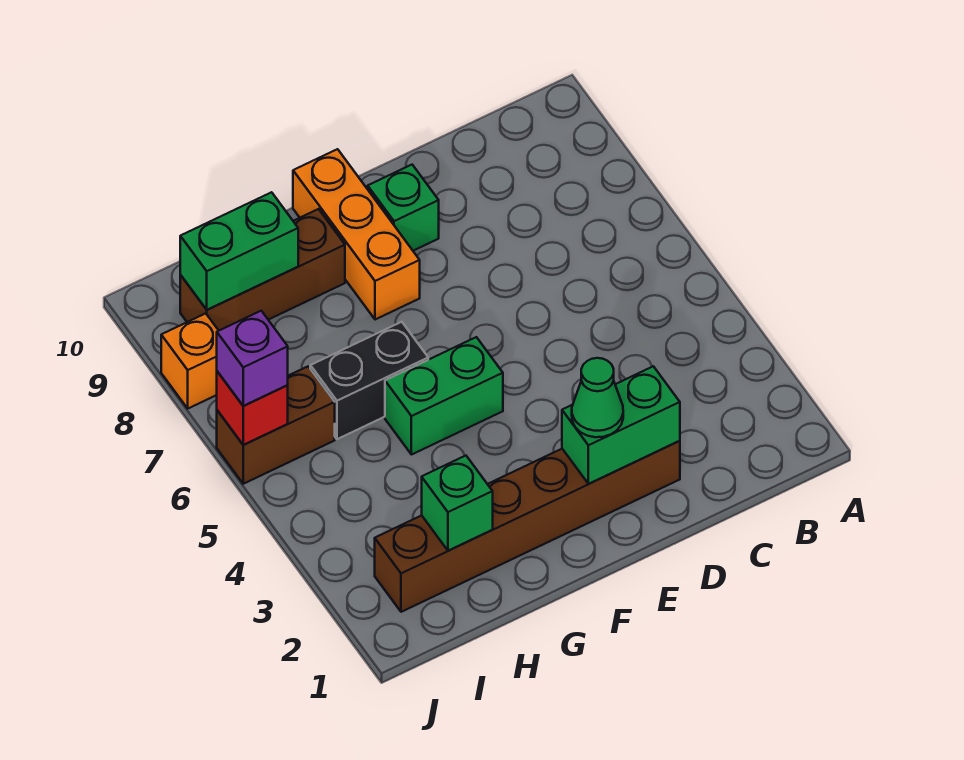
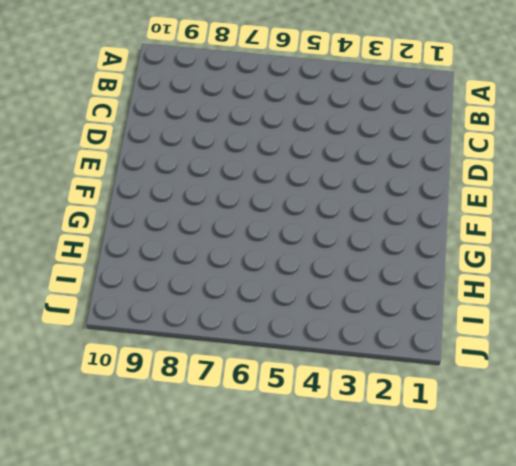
none -> brown 1x6 brick [375,441,680,612]
none -> green 1x1 brick [368,165,439,251]
none -> green 1x2 brick [385,337,503,455]

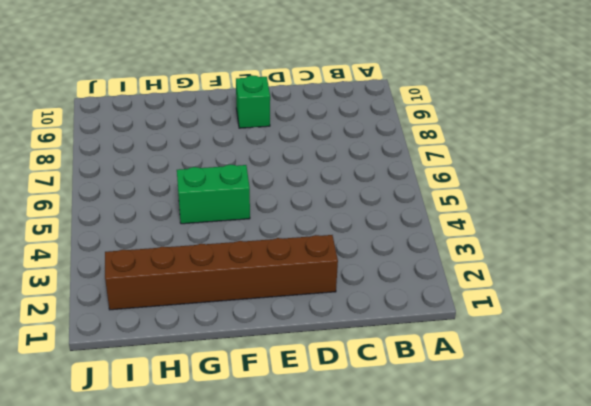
none -> orange 1x3 brick [293,149,420,320]
none -> black 1x2 brick [310,322,428,439]
none -> brown 1x3 brick [180,209,345,330]

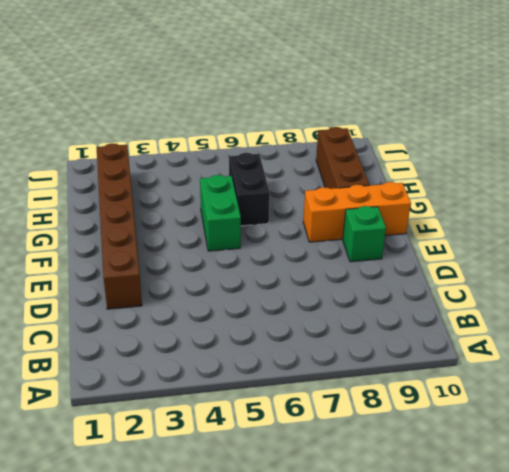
none -> brown 1x2 brick [217,367,335,484]
none -> orange 1x1 brick [161,313,219,408]
none -> green 1x2 brick [562,366,680,484]

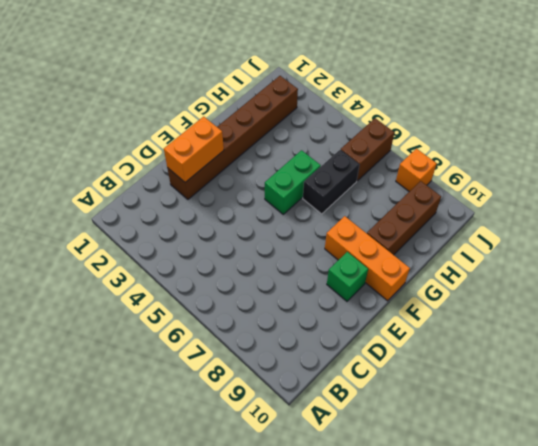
orange 1x2 brick [164,117,224,182] -> green 1x2 brick [562,366,680,484]
none -> green 1x1 brick [422,456,493,551]
none -> green 1x2 brick [180,192,298,310]
none -> red 1x1 brick [217,371,288,445]

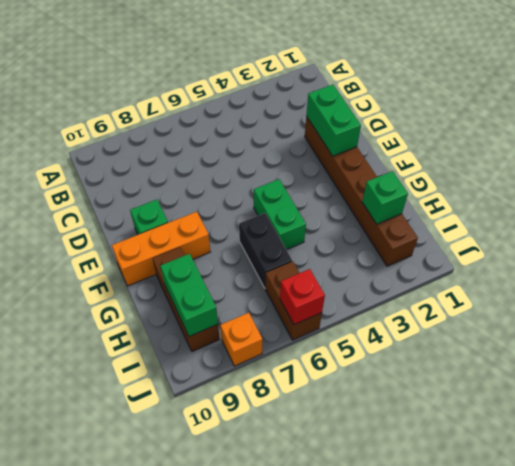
none -> green 1x1 cone [572,358,623,437]
none -> purple 1x1 brick [217,311,288,406]

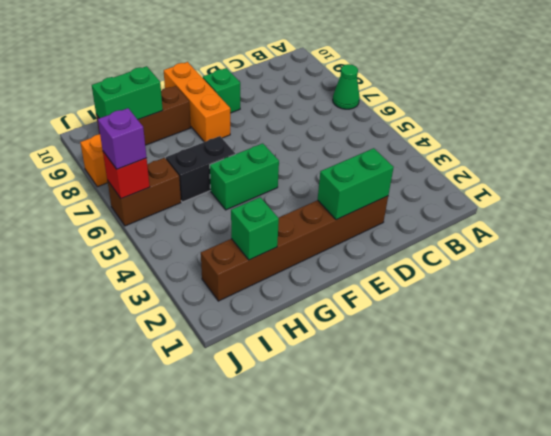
green 1x1 cone [333,64,360,109] -> green 1x1 cone moved to [572,358,623,437]

